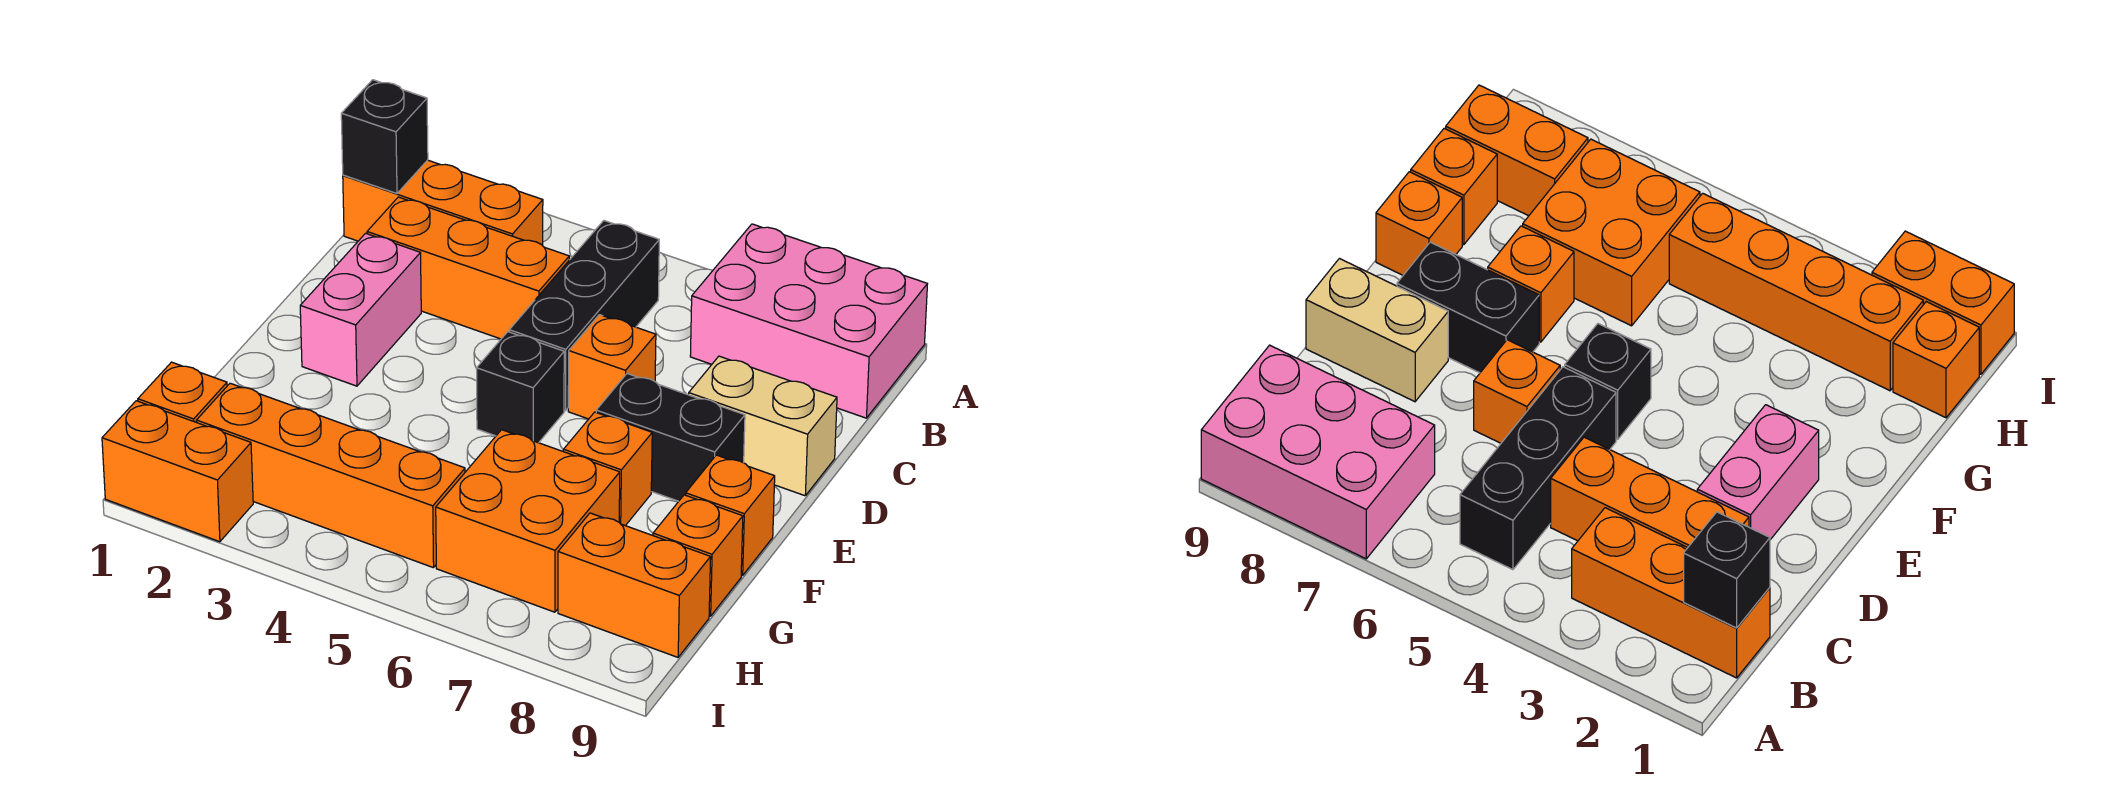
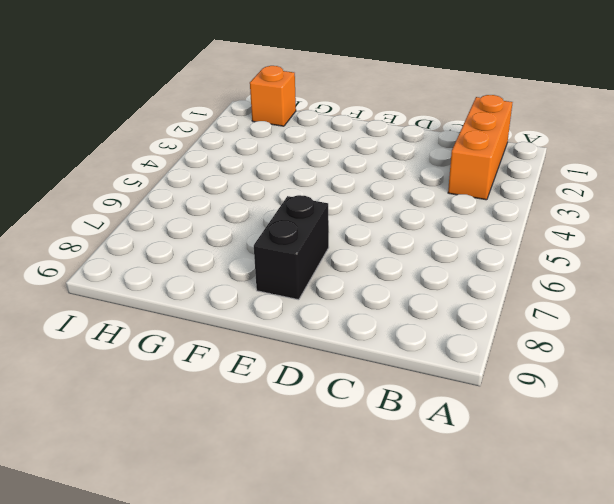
none -> pink 2x3 brick [690,224,927,418]
none -> black 1x3 brick [509,221,659,411]
none -> orange 1x3 brick [367,197,569,339]

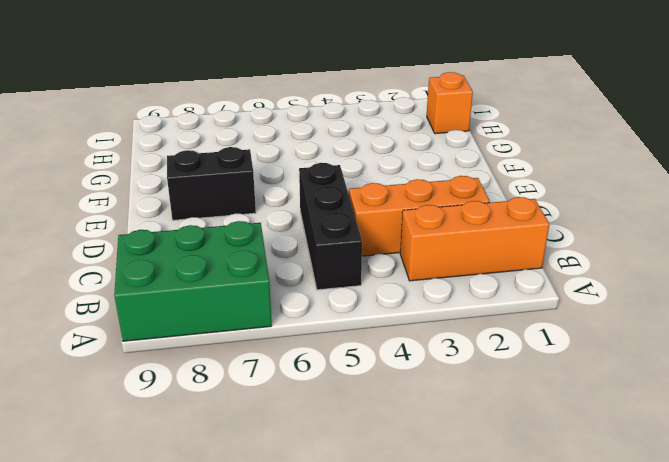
green 2x3 brick [114,221,272,341] -> pink 2x3 brick [690,224,927,418]
none -> pink 1x2 brick [300,233,421,386]
none -> orange 1x1 brick [568,315,656,419]
none -> tan 1x2 brick [689,356,837,496]

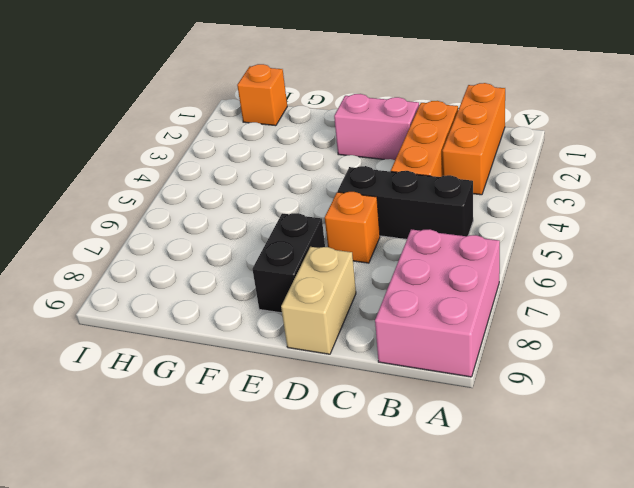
none -> black 1x1 brick [476,332,564,443]
none -> orange 1x1 brick [563,412,652,526]
none -> orange 1x1 brick [686,455,775,575]

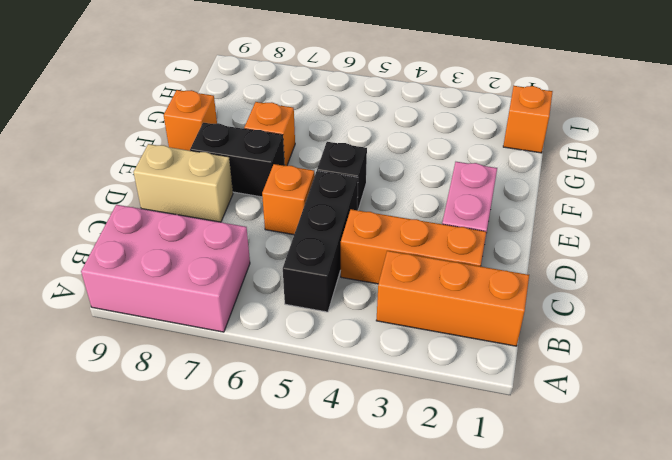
none -> orange 2x2 brick [436,430,620,612]
none -> orange 1x1 brick [653,495,743,616]
none -> orange 1x4 brick [197,383,465,568]

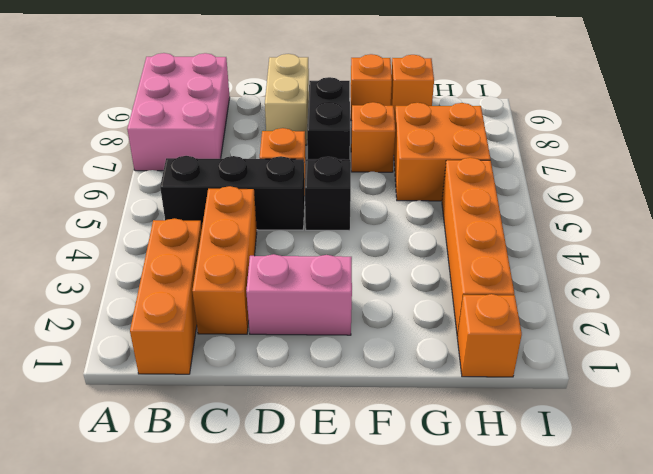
none -> orange 1x2 brick [558,513,711,657]
none -> orange 1x2 brick [102,401,253,542]
none -> black 1x1 brick [341,80,428,193]

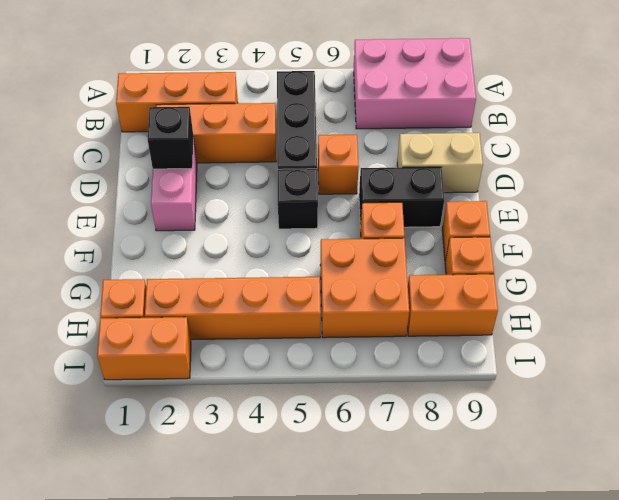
black 1x1 brick [148,107,193,169] -> black 1x1 brick moved to [341,80,428,193]

